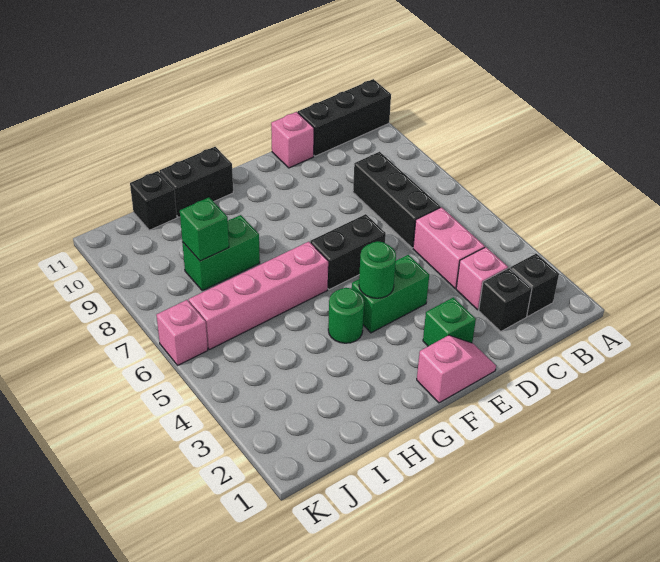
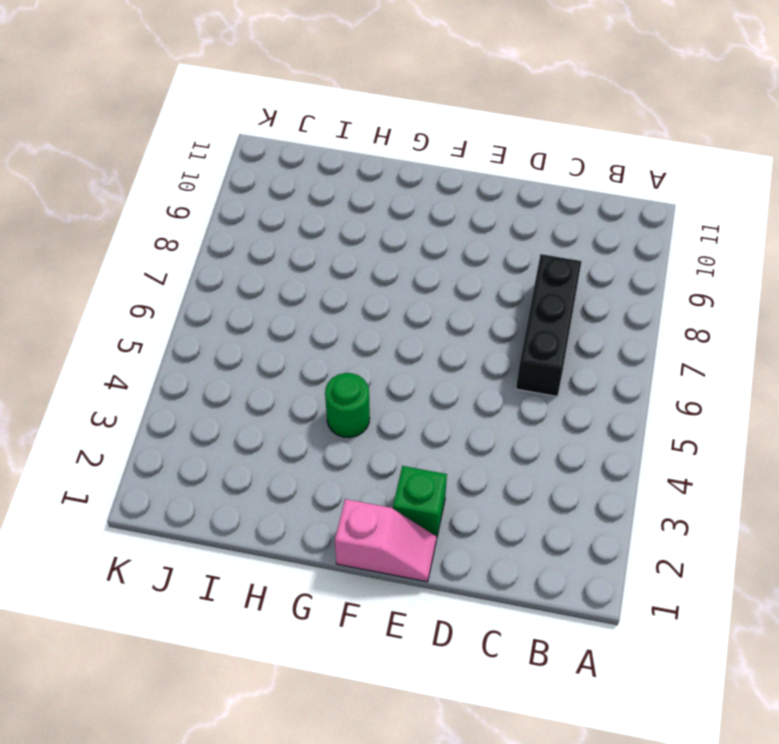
none -> black 1x3 brick [298,79,391,156]
none -> black 1x1 brick [510,254,559,316]
none -> black 1x1 brick [479,268,532,331]

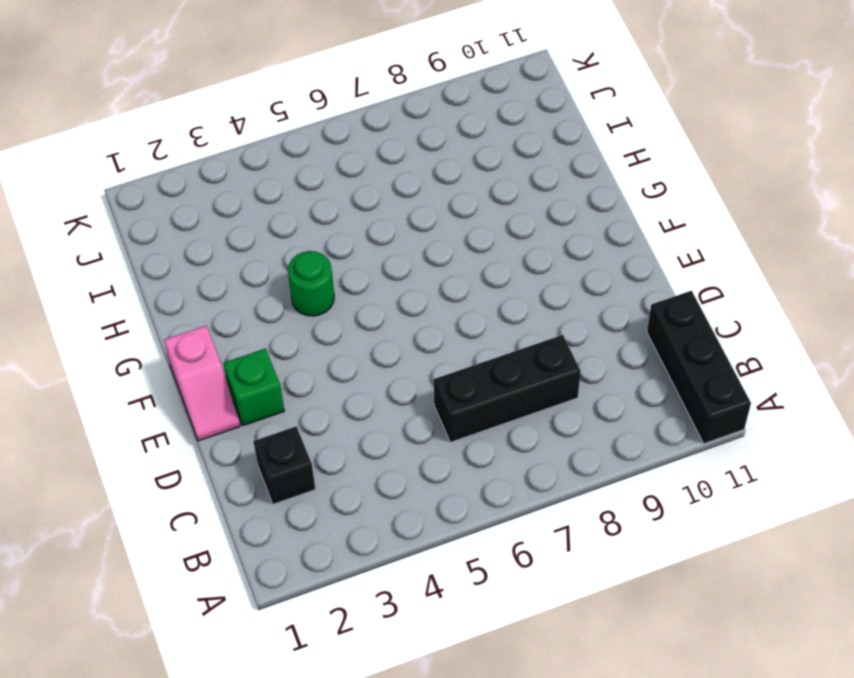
none -> black 1x1 brick [510,254,559,316]
none -> pink 1x1 brick [456,247,508,310]
none -> pink 1x2 brick [413,207,485,288]

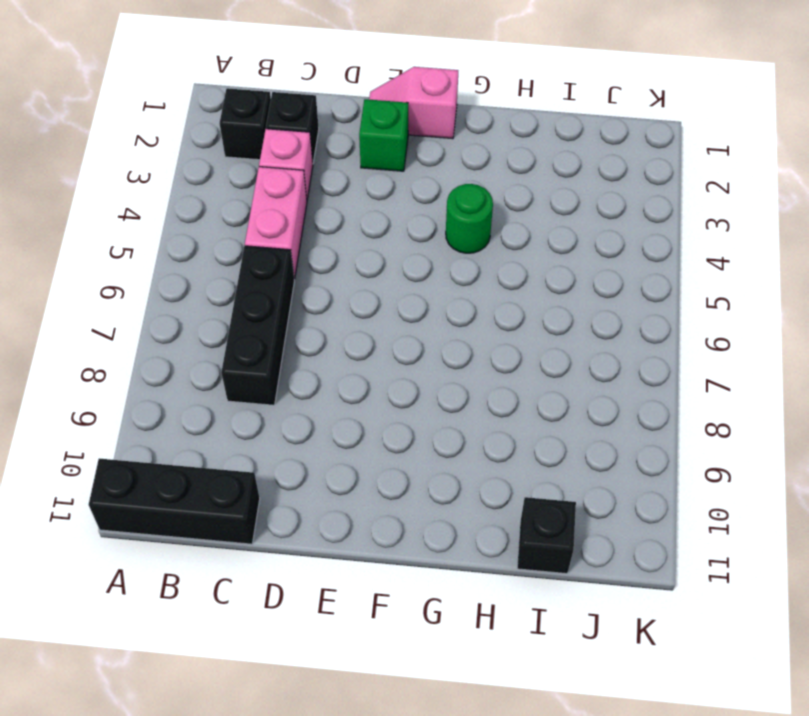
none -> pink 1x1 brick [271,112,314,168]
none -> green 1x2 brick [352,255,429,333]
none -> black 1x2 brick [310,214,386,290]

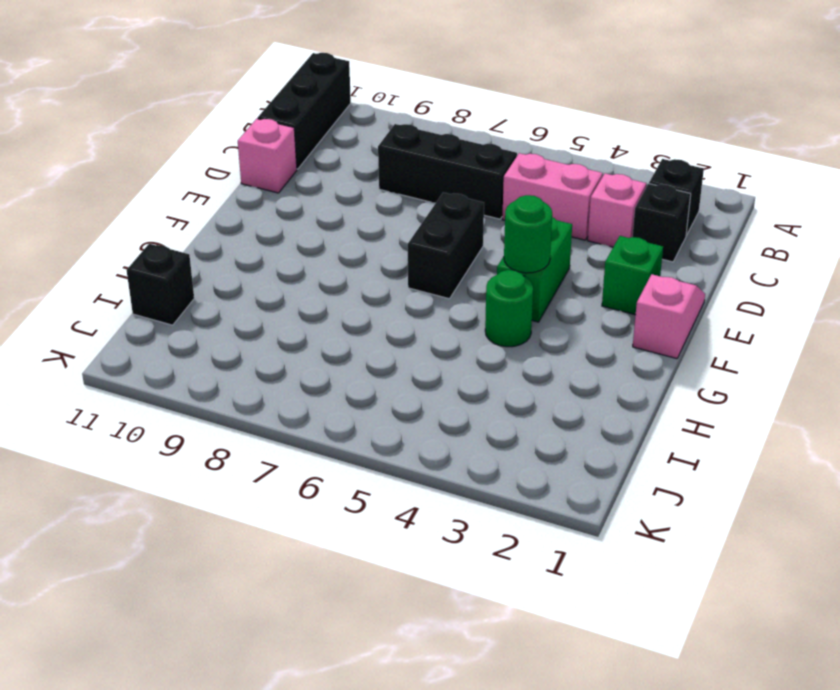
none -> pink 1x4 brick [189,242,328,350]
none -> black 1x2 brick [159,147,233,217]
none -> green 1x2 brick [182,215,260,291]

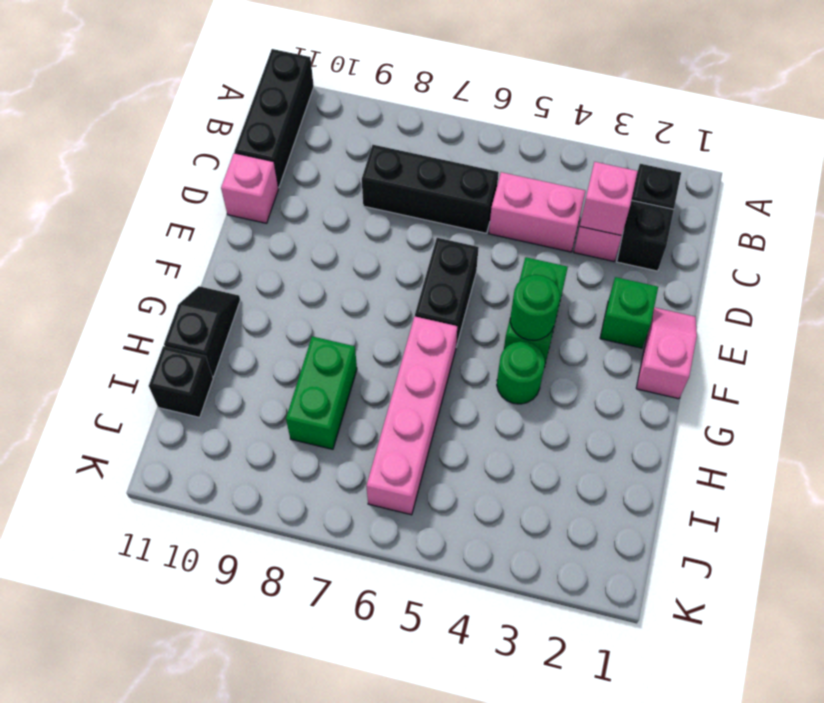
pink 1x1 brick [580,162,638,236] -> pink 1x1 brick moved to [156,300,208,365]
black 1x2 slope [164,286,240,377] -> black 1x2 brick [159,147,233,217]
none -> green 1x1 brick [180,197,229,261]

